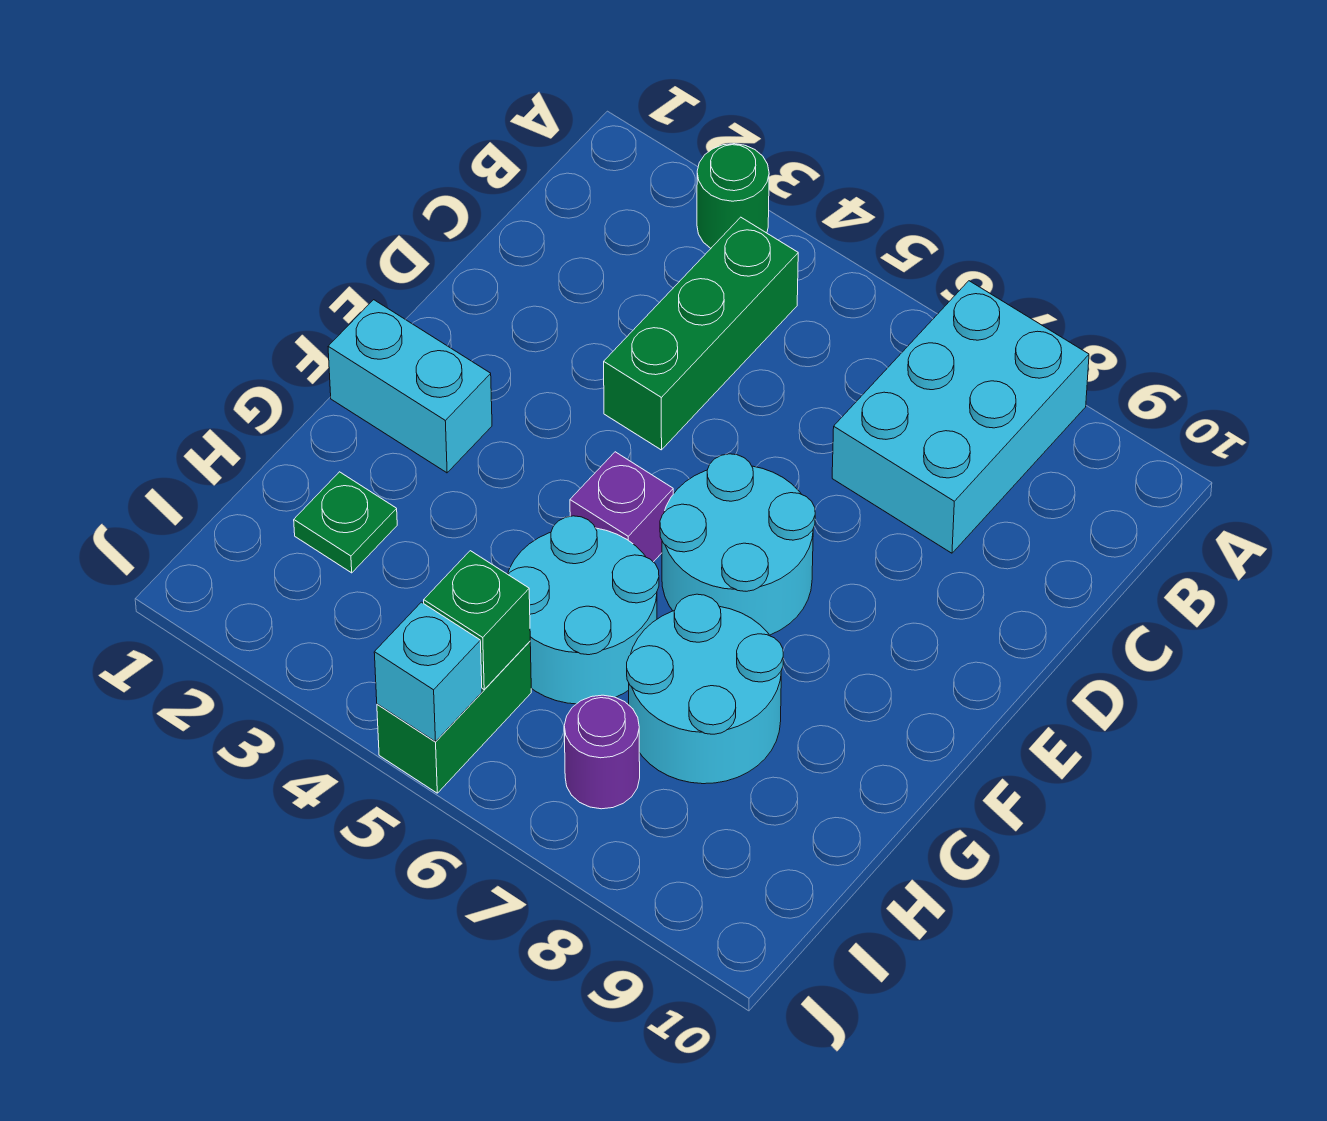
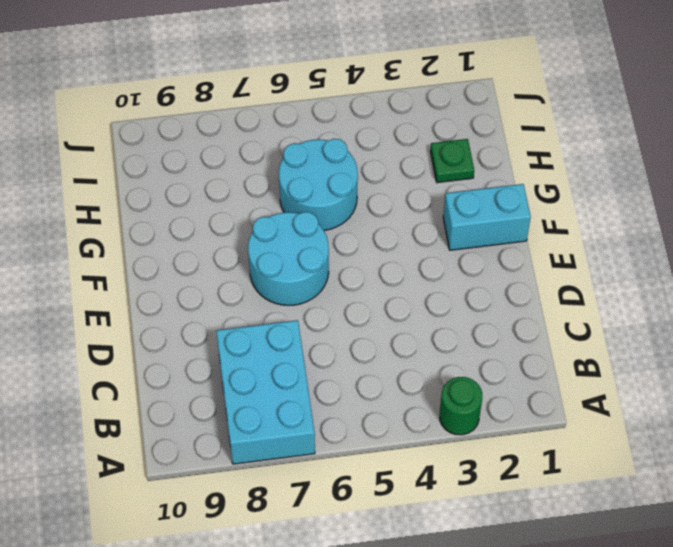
none -> green 1x3 brick [604,217,798,450]
none -> purple 1x1 brick [570,452,673,562]
none -> cyan 2x2 round brick [627,594,783,784]

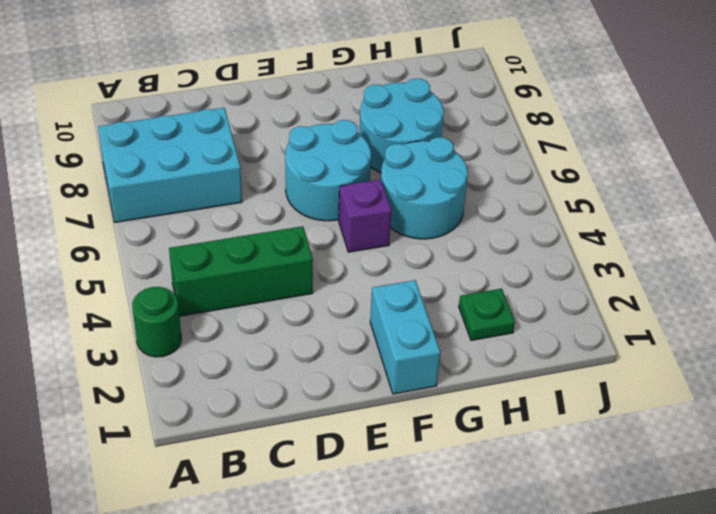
none -> green 1x2 brick [377,642,531,793]
none -> purple 1x1 round brick [564,695,640,809]
none -> green 1x1 brick [424,551,530,690]

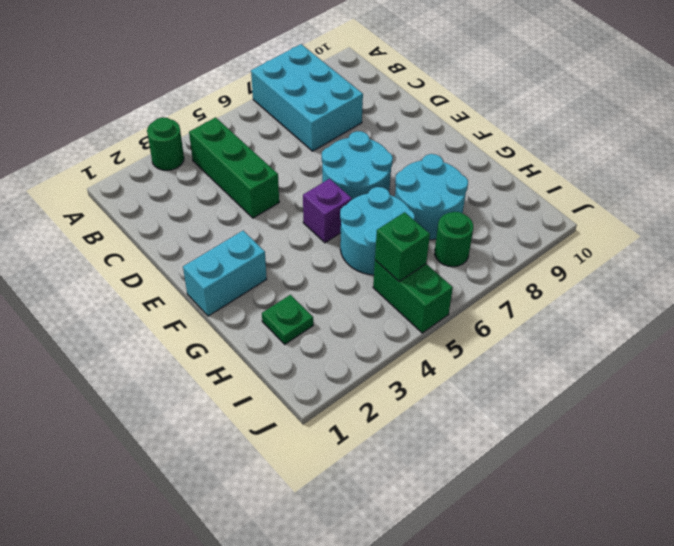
green 1x1 round brick [435,212,473,267] -> purple 1x1 round brick [564,695,640,809]
none -> cyan 1x1 brick [374,602,482,742]

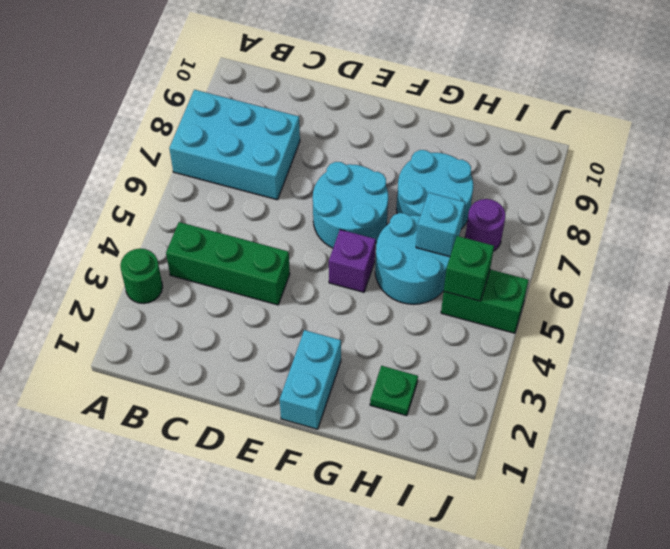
cyan 1x1 brick [416,193,465,257] -> cyan 1x1 brick moved to [374,602,482,742]

